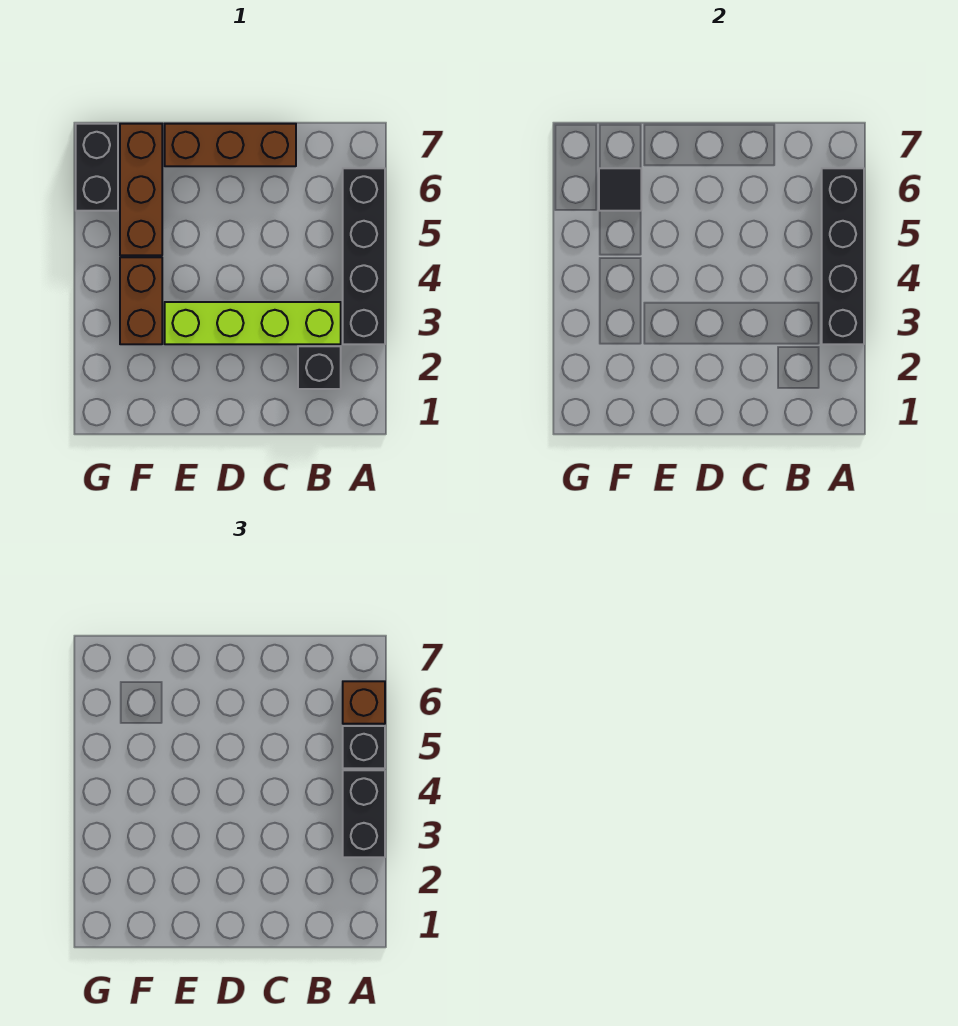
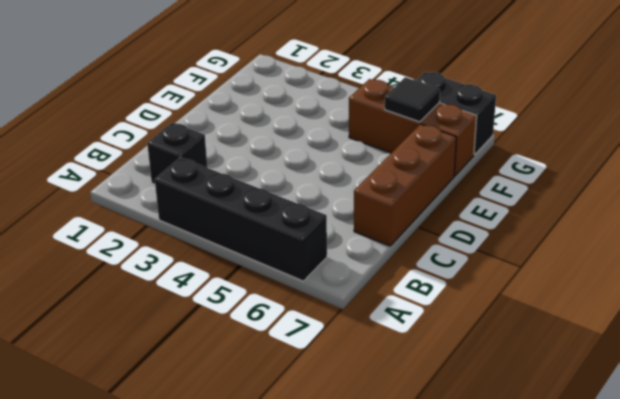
none -> lime 1x4 brick [165,302,341,344]
none -> brown 1x2 brick [120,257,162,344]
none -> black 1x4 brick [822,168,864,344]

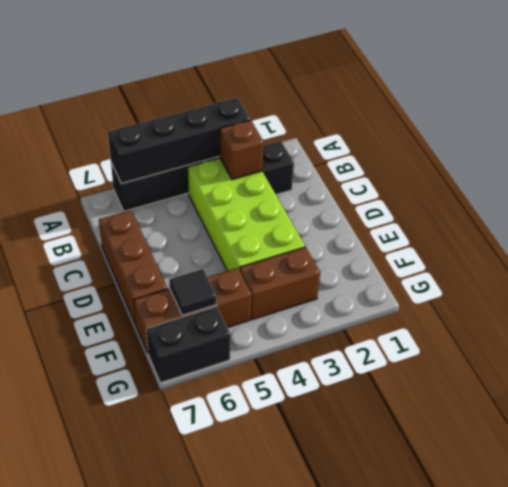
lime 2x4 brick [188,158,305,271] -> lime 1x4 brick [165,302,341,344]
brown 1x1 brick [219,120,264,180] -> brown 1x1 brick moved to [343,681,385,724]
none -> black 1x2 brick [343,770,385,857]
none -> black 1x1 brick [343,726,385,768]

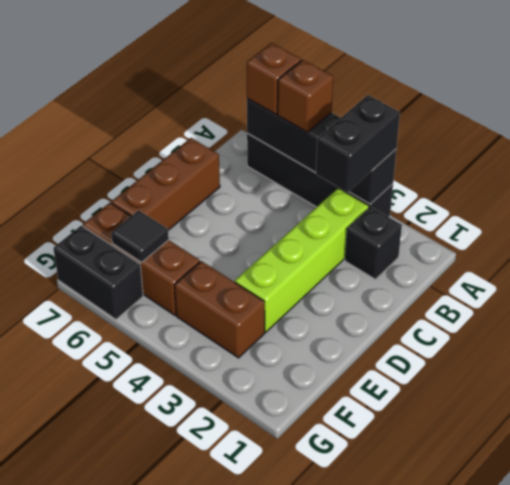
black 1x2 brick [316,95,400,192] -> black 1x2 brick turned to [343,770,385,857]
brown 1x1 brick [278,60,333,132] -> black 1x1 brick [343,726,385,768]

